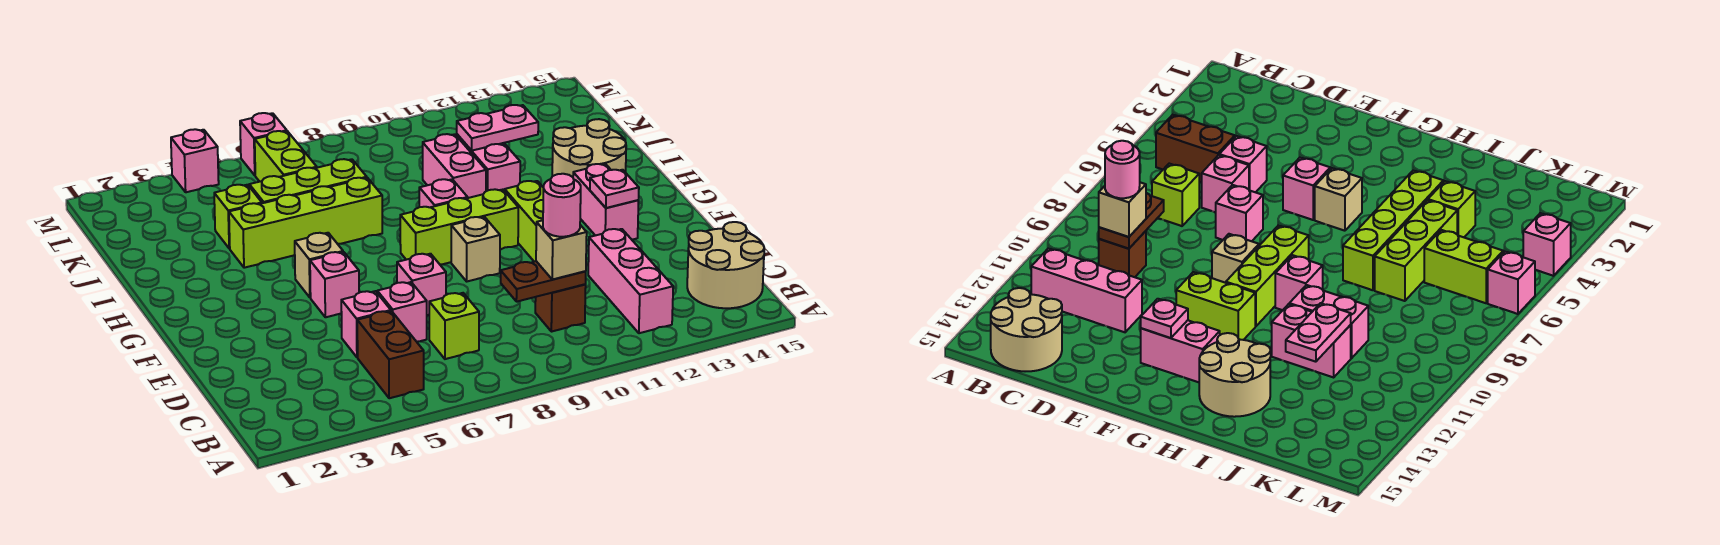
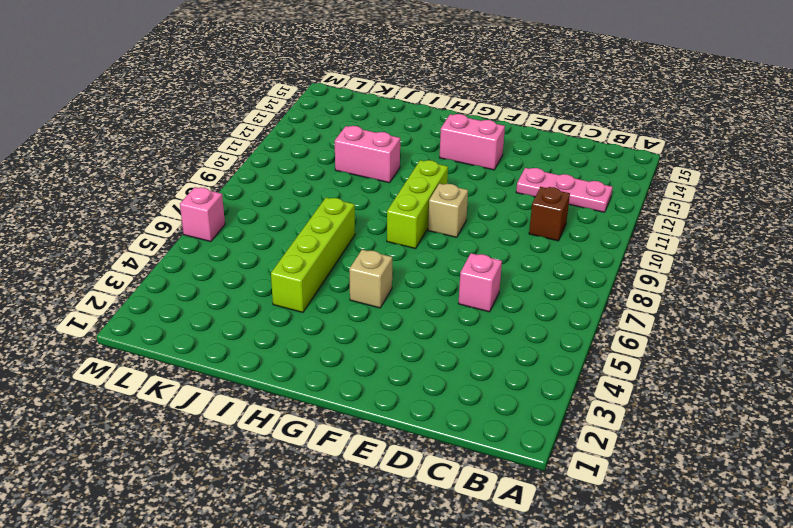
pink 1x3 plate [516,168,613,212] -> pink 1x3 brick [588,229,673,333]
none -> brown 1x2 brick [357,311,424,398]
none -> tan 2x2 round brick [687,222,764,308]
none -> lime 1x1 brick [429,293,479,359]

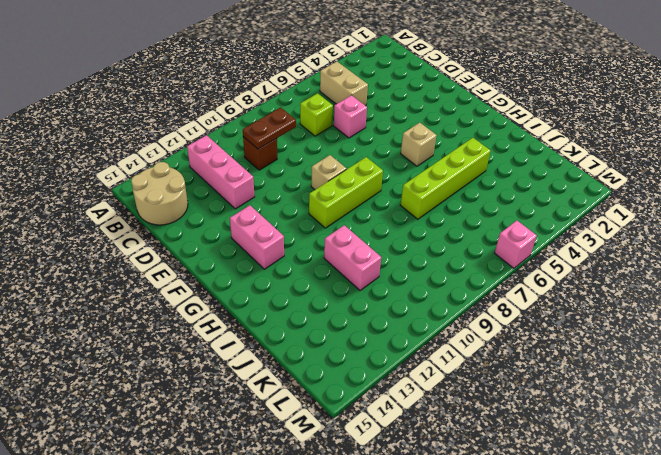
tan 1x2 brick [320,62,368,106] -> brown 1x2 brick [357,311,424,398]
none -> pink 1x1 brick [341,291,391,357]
none -> pink 1x1 brick [397,254,446,315]
none -> pink 1x1 brick [310,252,359,317]

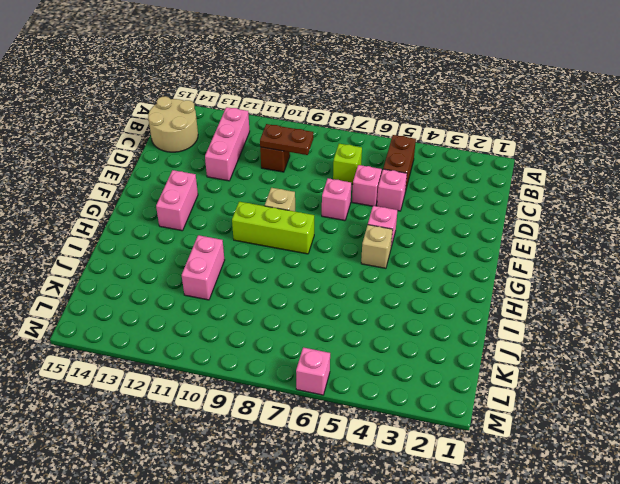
none -> lime 1x2 brick [505,181,544,262]
none -> pink 1x1 brick [419,179,468,207]
none -> tan 2x2 round brick [552,119,626,177]

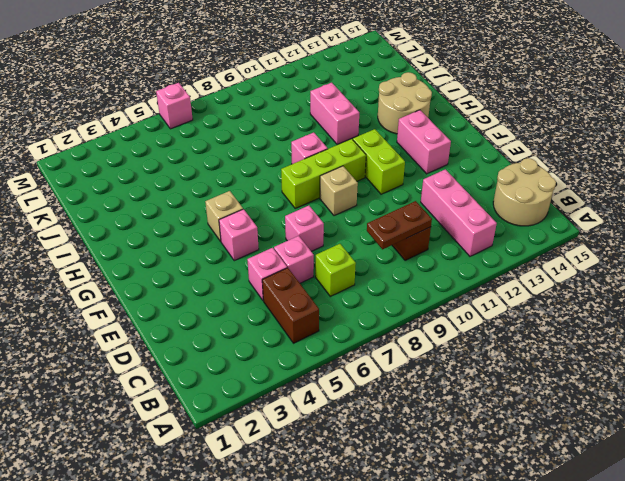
none -> lime 1x4 brick [229,178,382,268]
none -> pink 1x2 brick [423,134,486,198]
none -> lime 1x1 brick [214,185,262,249]

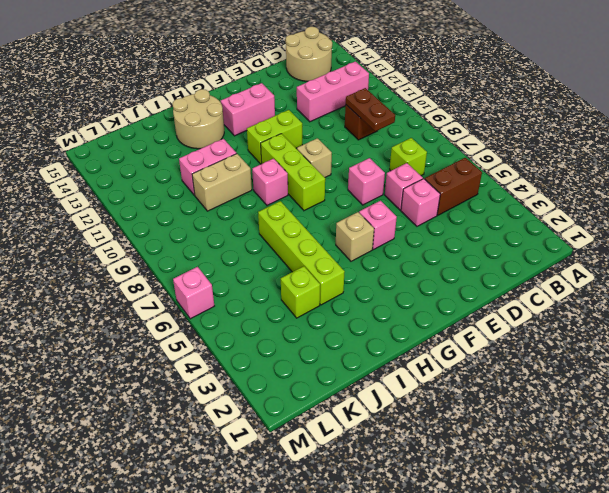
tan 1x2 brick [192,154,252,211] -> pink 1x2 brick [423,134,486,198]
none -> lime 1x3 brick [249,159,367,203]
none -> lime 1x2 brick [255,131,317,182]
none -> pink 1x1 brick [171,129,219,192]

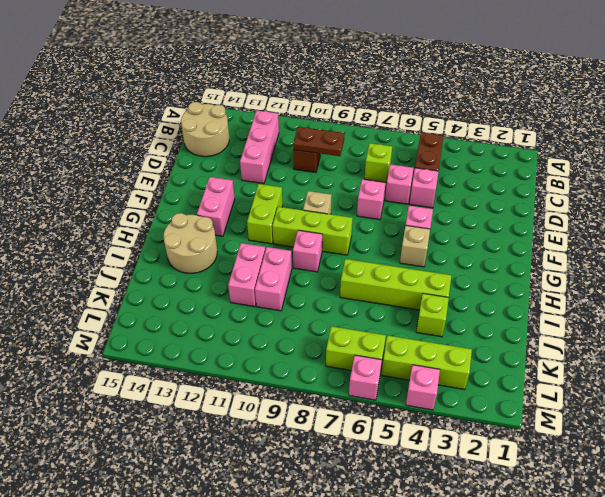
lime 1x3 brick [381,336,472,390] -> lime 1x3 brick moved to [249,159,367,203]
lime 1x2 brick [326,326,386,371] -> lime 1x2 brick turned to [255,131,317,182]
none -> pink 1x1 plate [590,170,639,208]
none -> pink 1x2 plate [457,105,538,151]
none -> tan 1x1 brick [536,220,587,280]

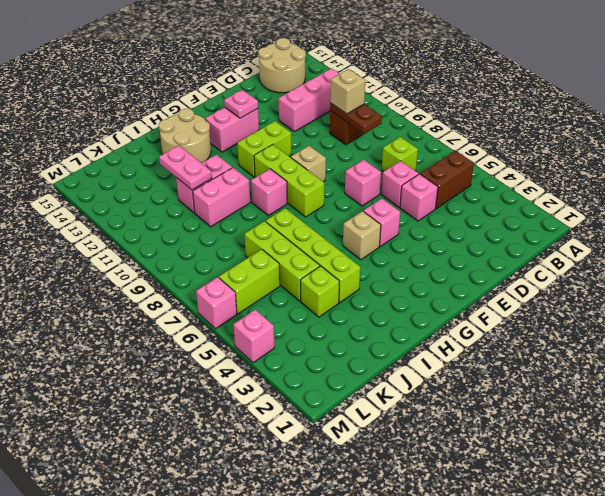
none -> pink 1x1 round brick [543,174,581,237]

